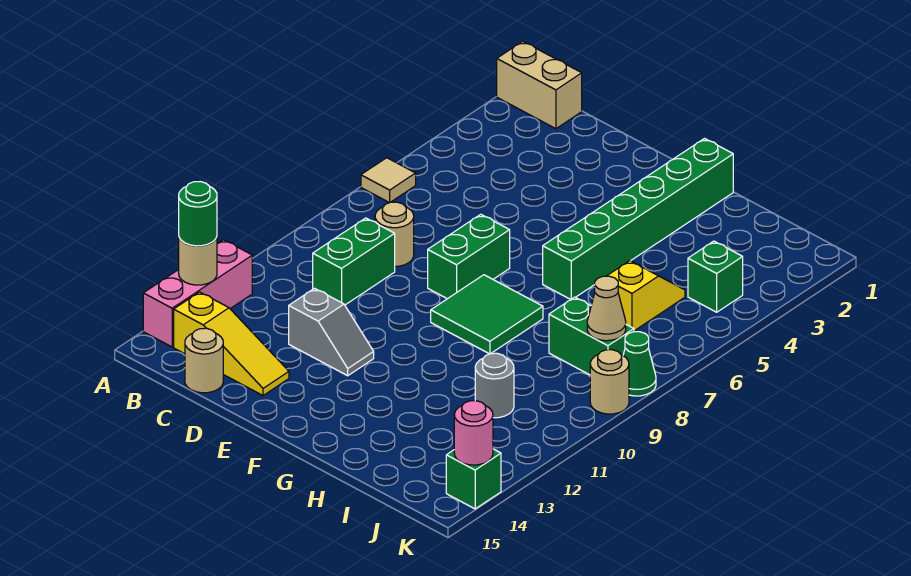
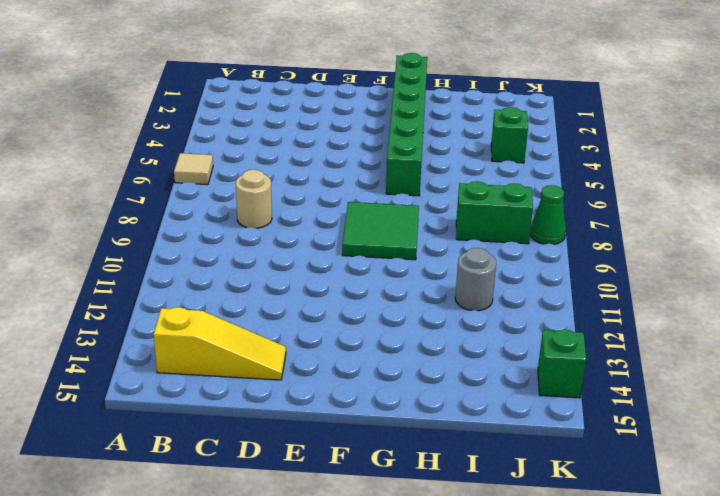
none -> tan 1x2 brick [497,41,582,129]
none -> pink 1x3 brick [143,240,252,347]
none -> green 1x2 brick [313,218,395,305]

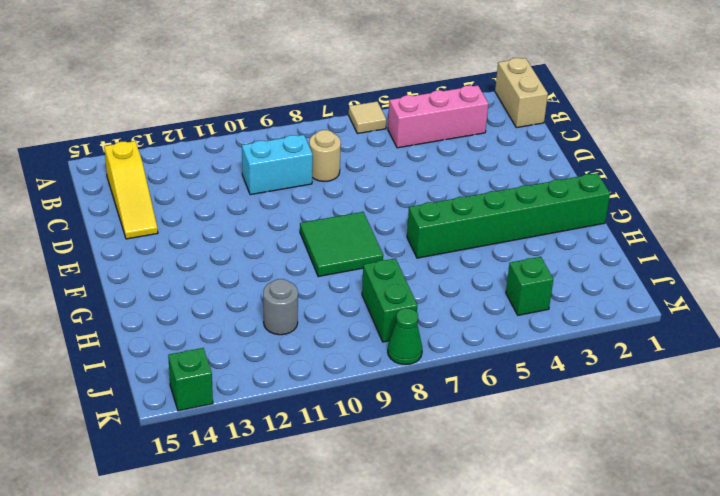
pink 1x3 brick [388,86,488,148] -> pink 1x3 brick moved to [143,240,252,347]
cyan 1x2 brick [242,135,313,195] -> green 1x2 brick [313,218,395,305]
none -> tan 1x1 round brick [185,328,223,393]
none -> grey 1x2 slope [289,288,374,376]
none -> green 1x2 brick [428,214,510,299]

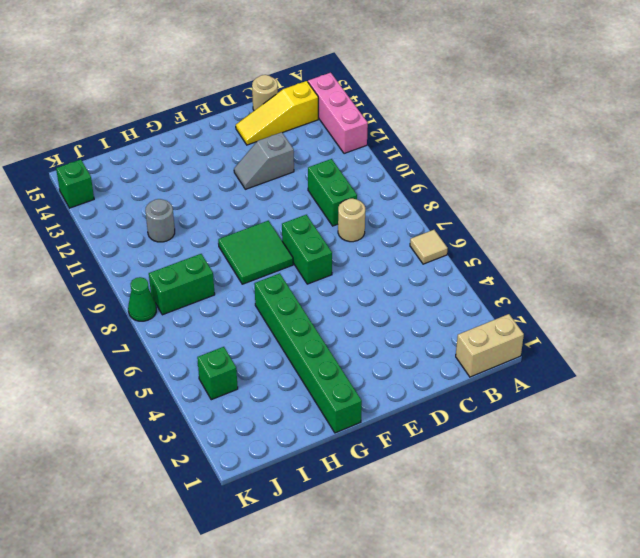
none -> yellow 1x2 slope [607,261,685,331]
none -> tan 1x1 round brick [590,350,629,414]
none -> tan 1x1 round brick [179,237,217,285]

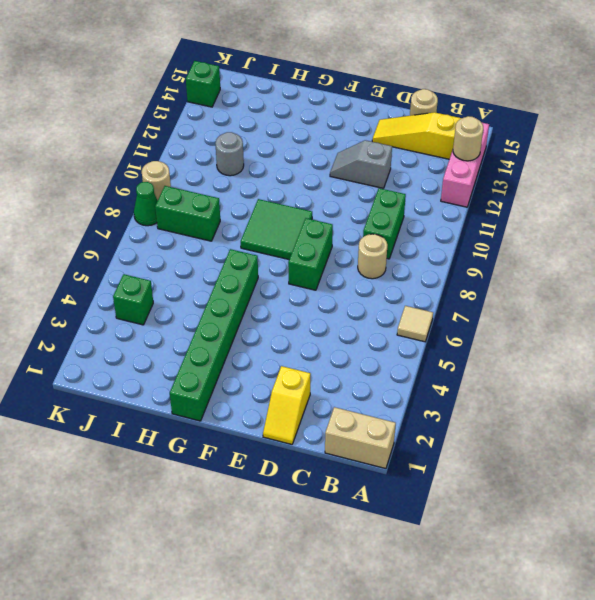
yellow 1x2 slope [263,366,311,444] -> yellow 1x2 slope moved to [607,261,685,331]
none -> tan 1x1 cone [587,276,626,341]
none -> pink 1x1 round brick [454,401,493,465]
none -> green 1x1 round brick [179,182,217,246]

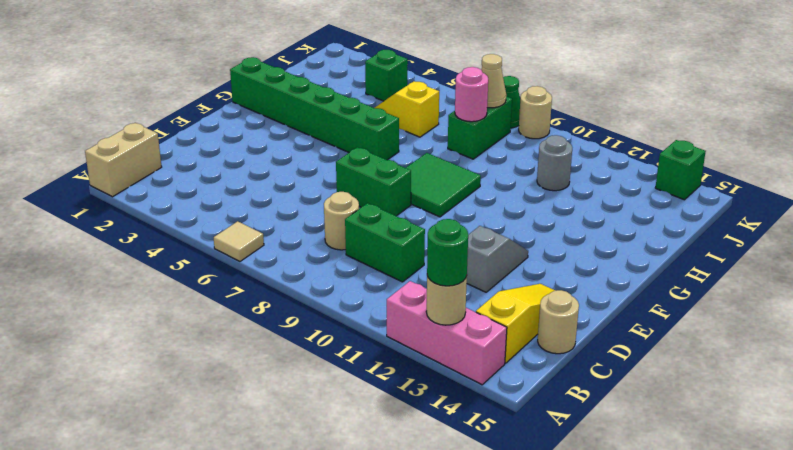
pink 1x1 round brick [455,67,488,122] -> pink 1x1 round brick moved to [454,401,493,465]

